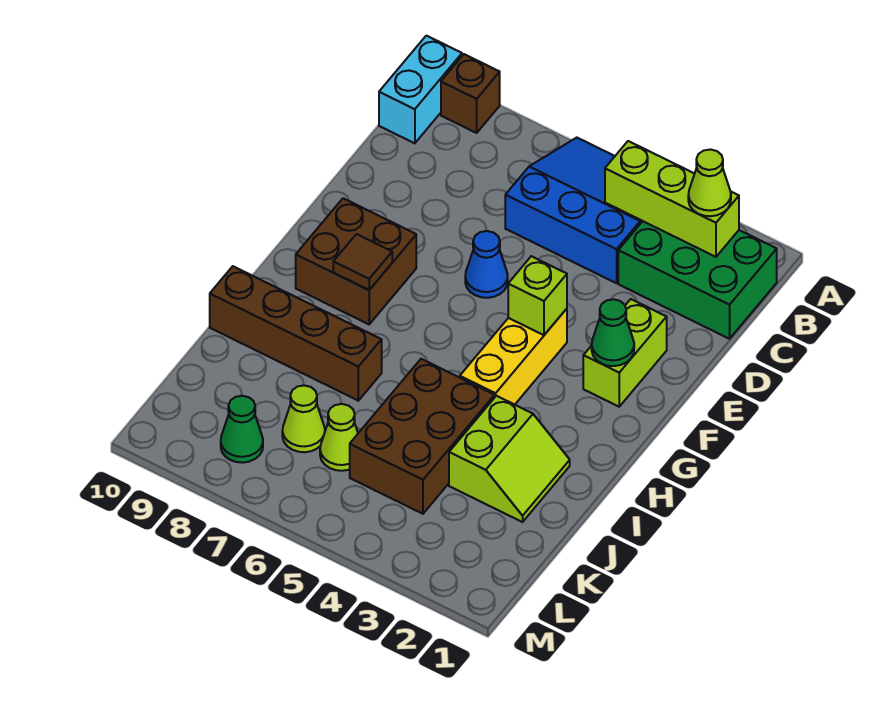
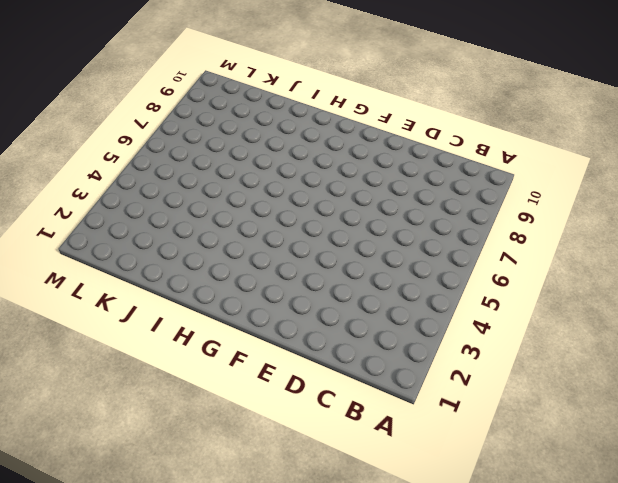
none -> blue 3x3 slope [505,138,642,283]
none -> brown 1x1 brick [441,54,500,133]
none -> cyan 1x2 brick [379,36,462,143]

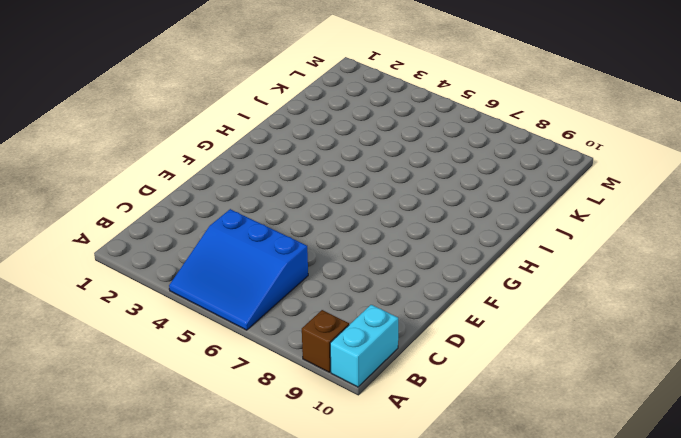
none -> green 2x3 brick [618,221,777,339]
none -> lime 1x2 brick [583,299,667,407]
none -> blue 1x1 cone [465,231,508,298]

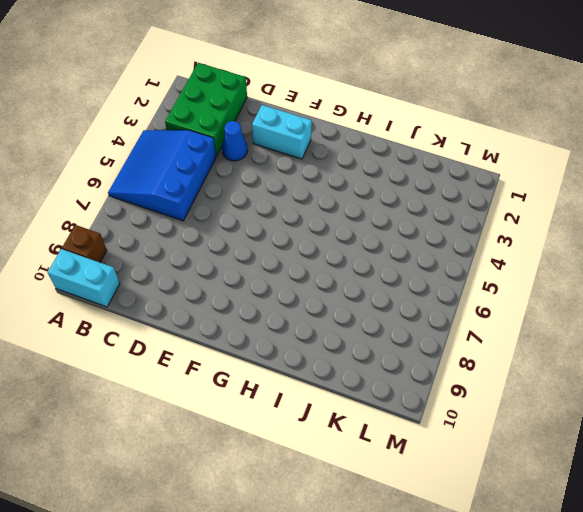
blue 1x1 cone [222,121,248,161] -> blue 1x1 cone moved to [465,231,508,298]
cyan 1x2 brick [252,105,312,159] -> lime 1x2 brick [583,299,667,407]
none -> yellow 1x3 brick [460,309,567,405]
none -> brown 2x2 brick [296,198,416,324]
none -> lime 2x2 slope [449,396,570,522]

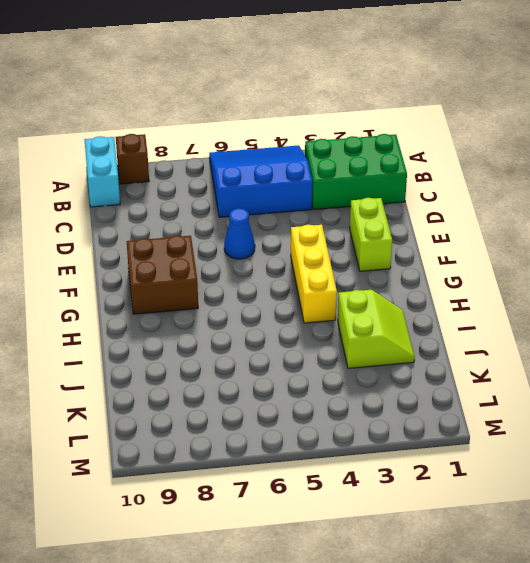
none -> brown 2x3 brick [350,359,494,514]
none -> brown 1x4 brick [210,266,382,401]
none -> lime 1x1 cone [320,404,358,471]

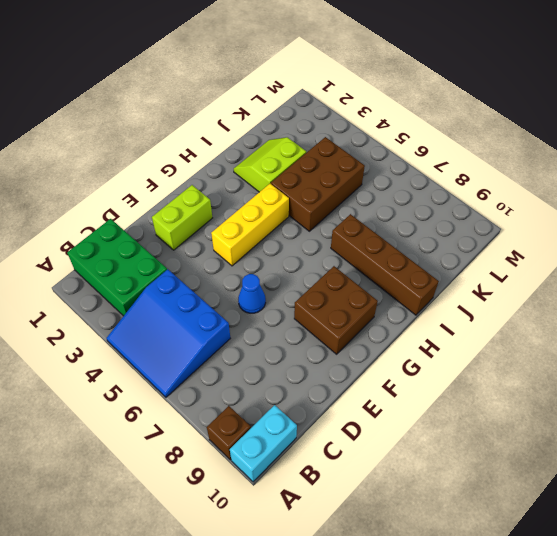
none -> lime 1x1 cone [320,404,358,471]
none -> lime 1x1 cone [282,385,325,452]
none -> green 1x1 cone [221,396,263,463]

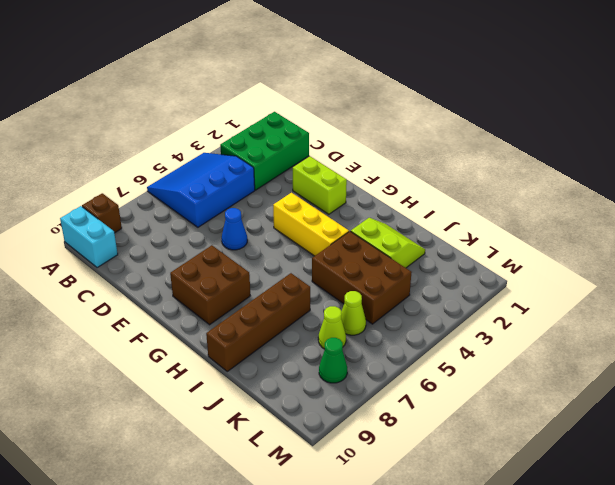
none -> lime 1x3 brick [605,141,739,257]
none -> green 1x1 cone [592,299,634,366]
none -> lime 1x1 brick [508,256,567,335]

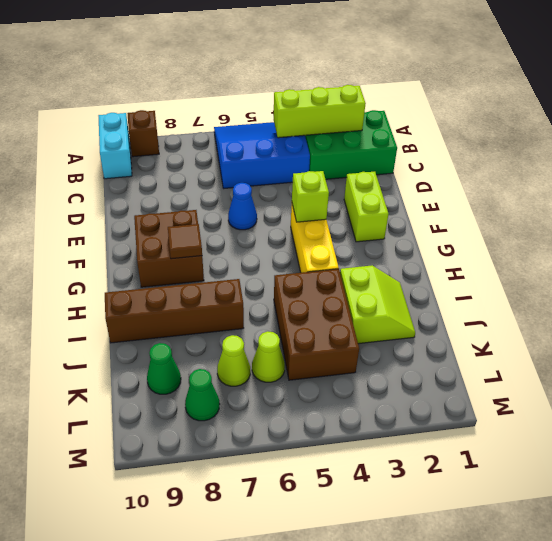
green 1x1 cone [147,343,181,394] -> green 1x1 cone moved to [592,299,634,366]
none -> lime 1x1 cone [688,149,731,216]

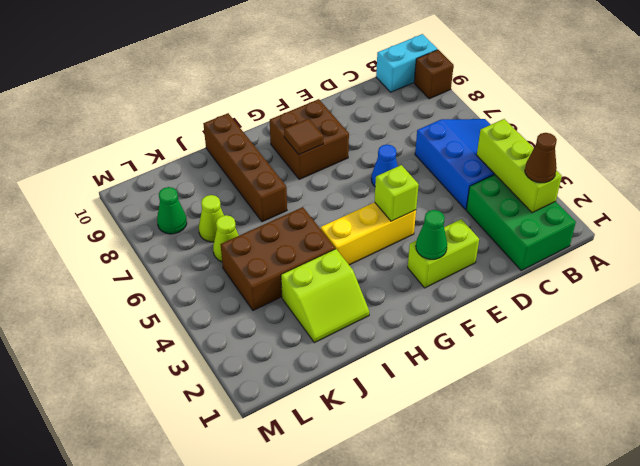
brown 1x1 cone [525,133,557,183] -> lime 1x1 cone [688,149,731,216]

